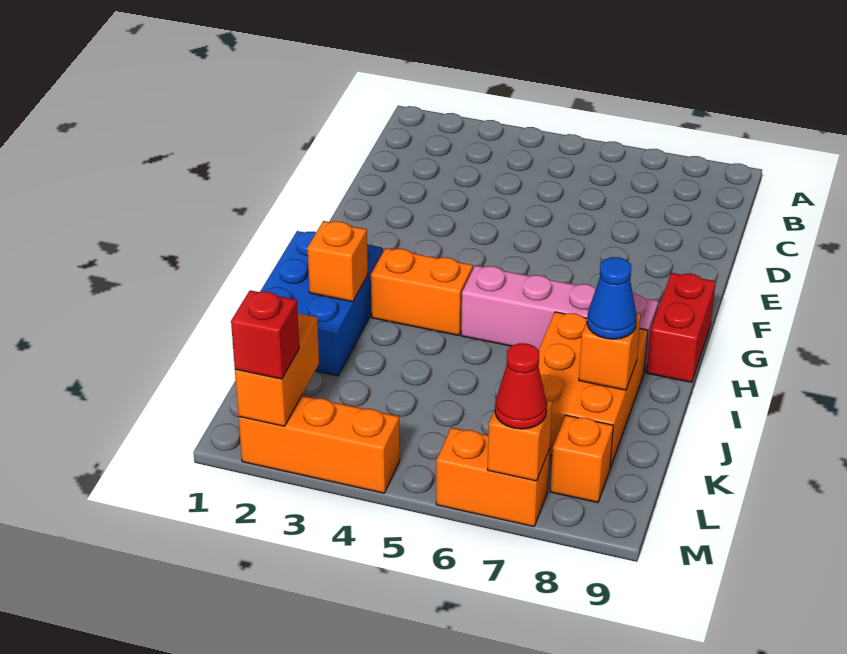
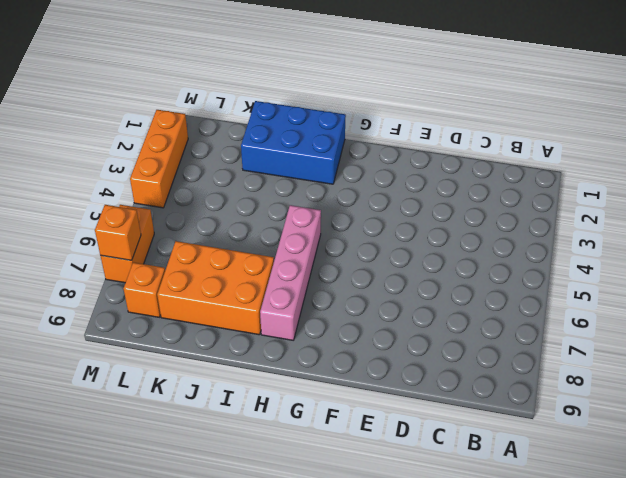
none -> red 1x2 brick [647,273,716,382]
none -> orange 1x2 brick [371,248,473,335]
none -> orange 1x1 brick [308,221,368,302]

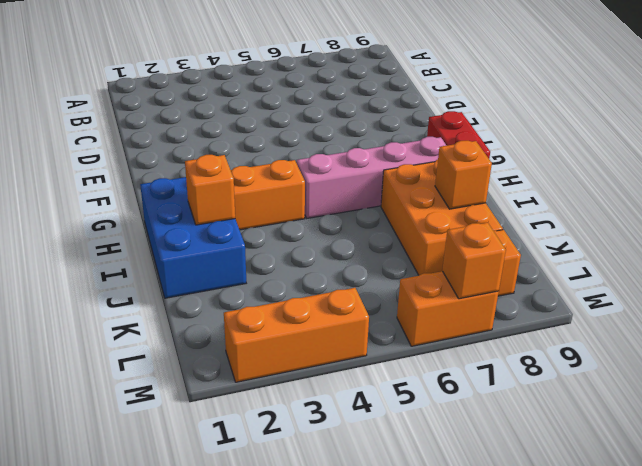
none -> orange 1x2 brick [235,313,319,426]
none -> blue 1x1 cone [587,257,637,339]
none -> red 1x1 brick [231,290,299,379]

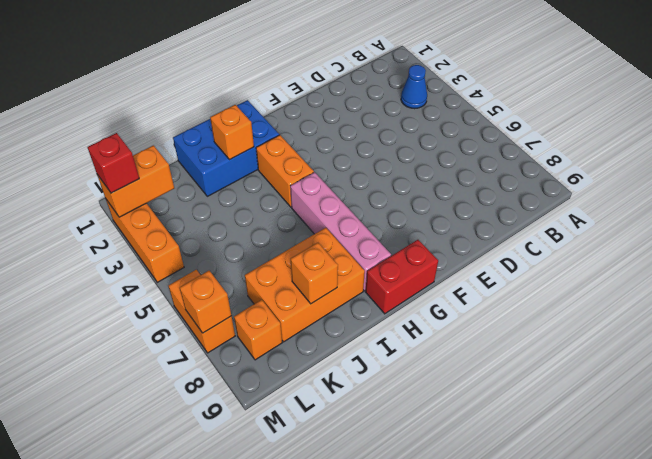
blue 1x1 cone [401,65,427,109] -> blue 1x1 cone moved to [587,257,637,339]
none -> red 1x1 cone [495,343,547,429]

